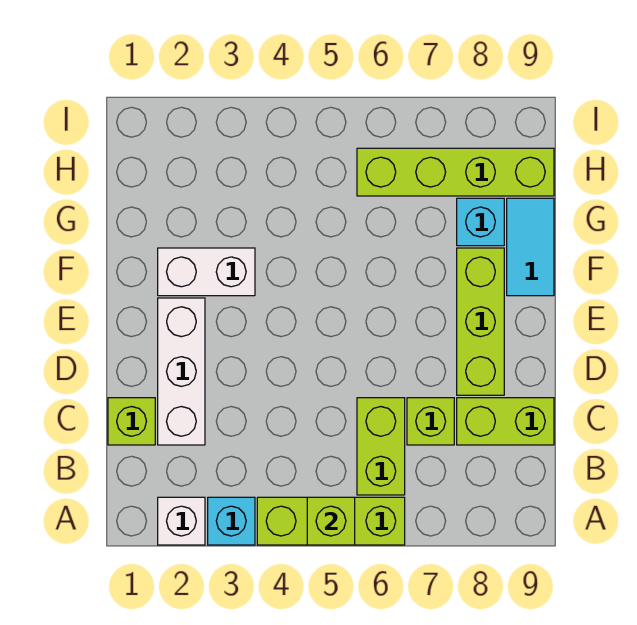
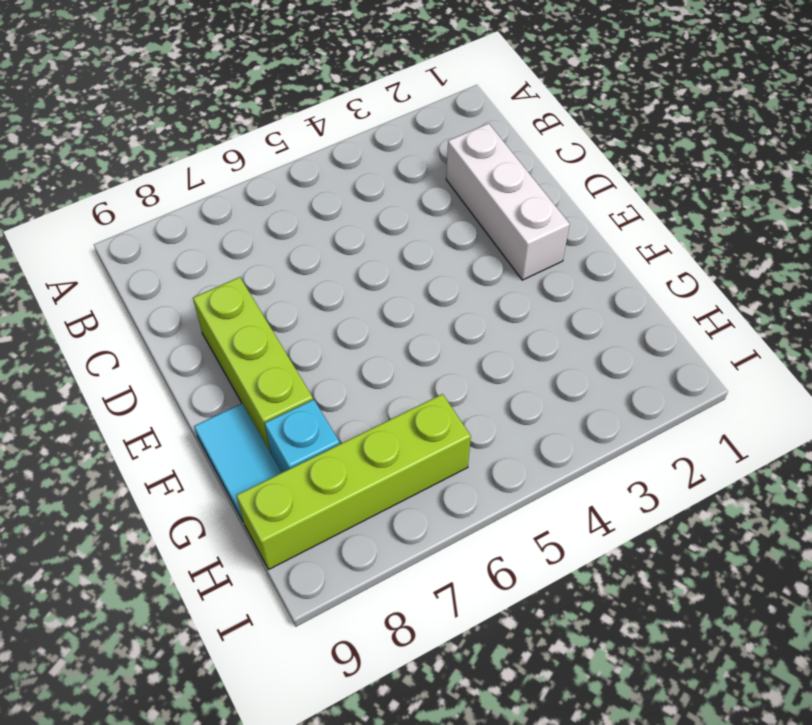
none -> white 1x1 brick [158,497,205,545]
none -> cyan 1x1 brick [208,497,255,545]
none -> lime 1x3 brick [257,497,405,545]

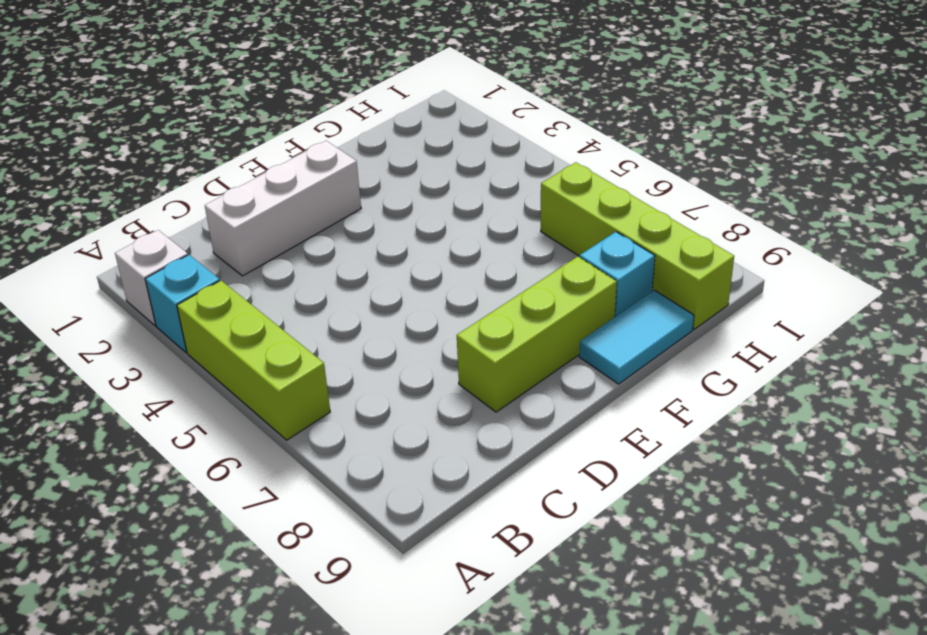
none -> lime 1x2 brick [357,398,405,495]
none -> lime 1x1 brick [108,398,155,445]
none -> lime 1x1 brick [407,398,454,445]

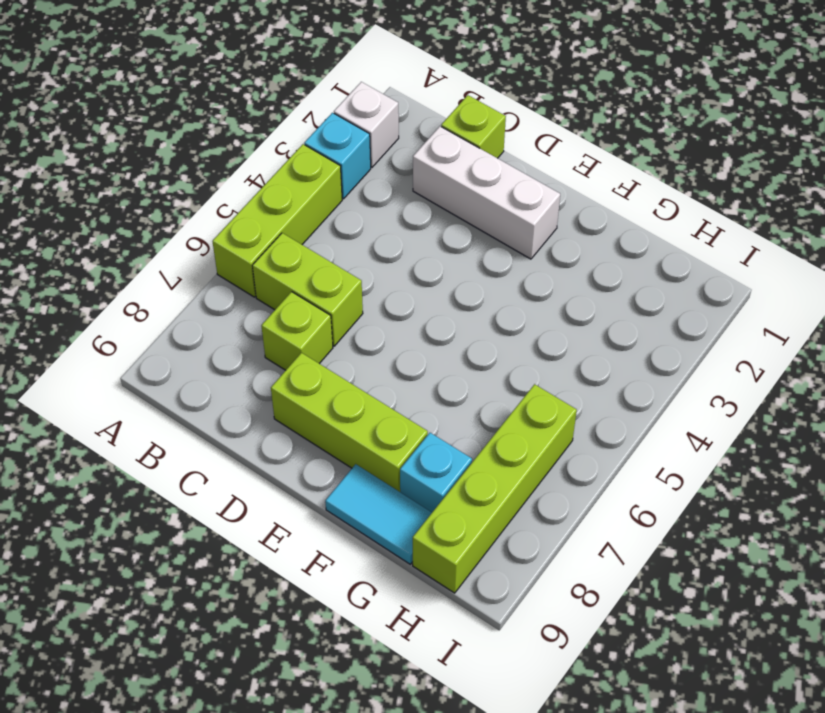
none -> lime 1x2 brick [457,398,554,445]
none -> white 1x2 brick [158,248,255,296]
none -> lime 1x1 brick [307,497,355,545]

